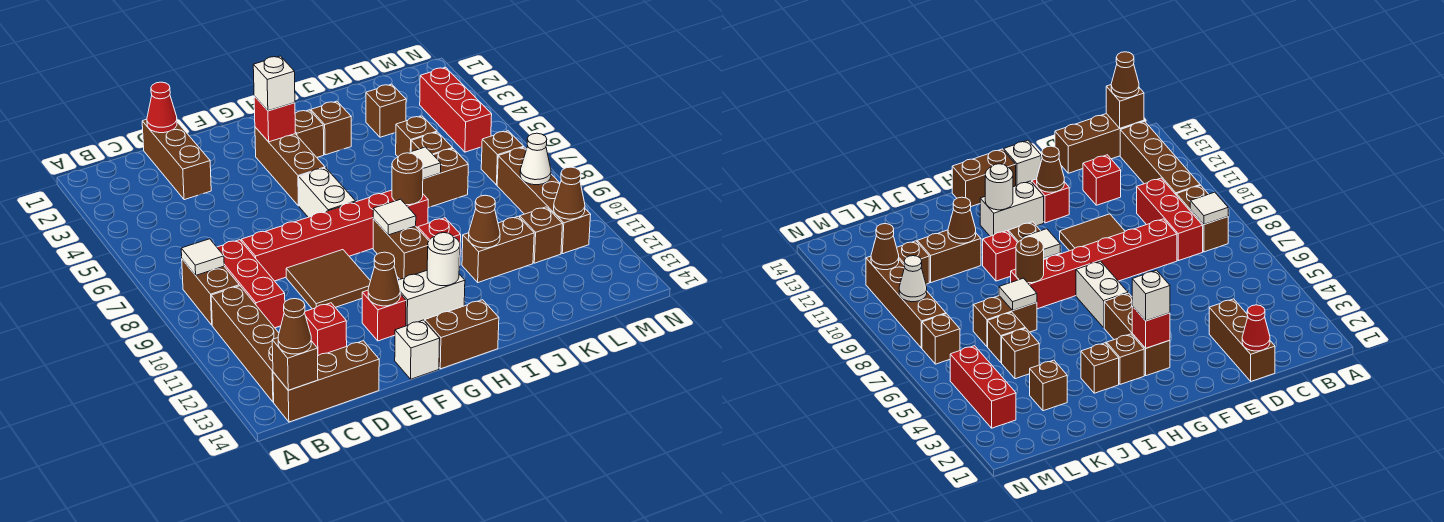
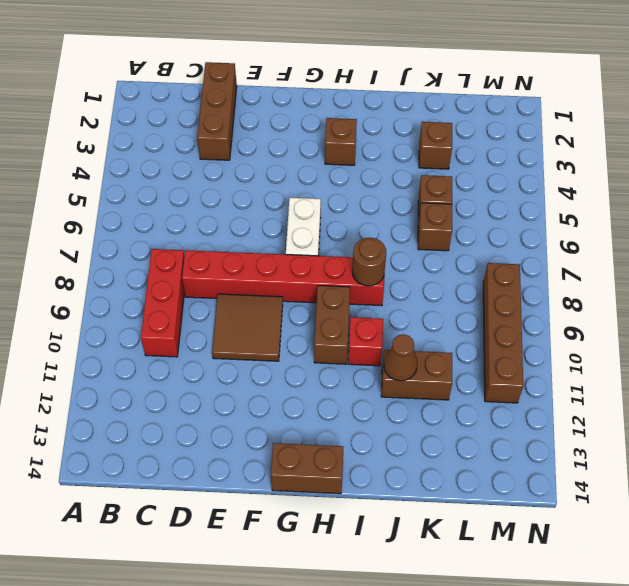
none -> brown 1x2 brick [182,259,239,325]
none -> brown 1x4 brick [211,286,279,402]
none -> brown 1x3 brick [273,341,379,422]
none -> red 1x1 brick [305,303,347,356]

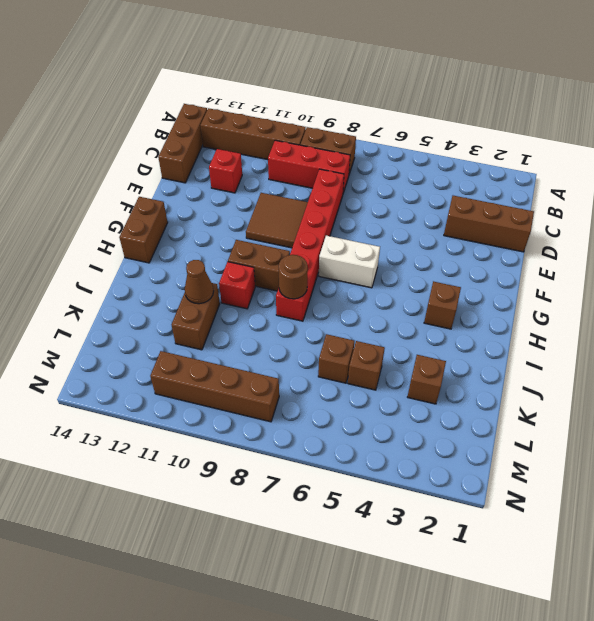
none -> red 1x1 brick [362,290,406,341]
none -> white 1x1 brick [395,320,440,379]
none -> brown 1x3 brick [255,127,325,206]
none -> white 1x2 brick [398,271,465,326]

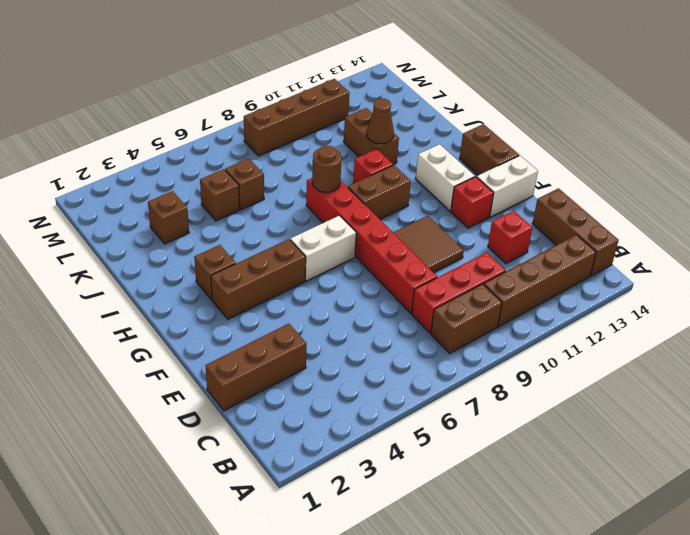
white 1x2 brick [477,156,538,217] -> white 1x1 brick [395,320,440,379]
none -> brown 1x1 brick [311,101,351,155]
none -> brown 1x2 brick [423,149,468,208]
none -> brown 1x1 brick [520,207,563,263]
none -> red 1x3 brick [420,67,492,152]

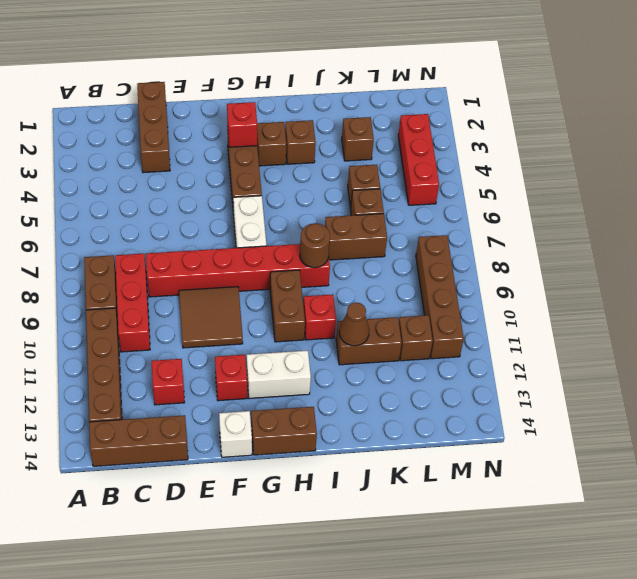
none -> brown 1x1 brick [481,131,524,185]
none -> white 1x1 tile [181,239,224,275]
none -> brown 1x1 brick [272,338,318,390]
none -> red 1x1 cone [147,82,177,133]

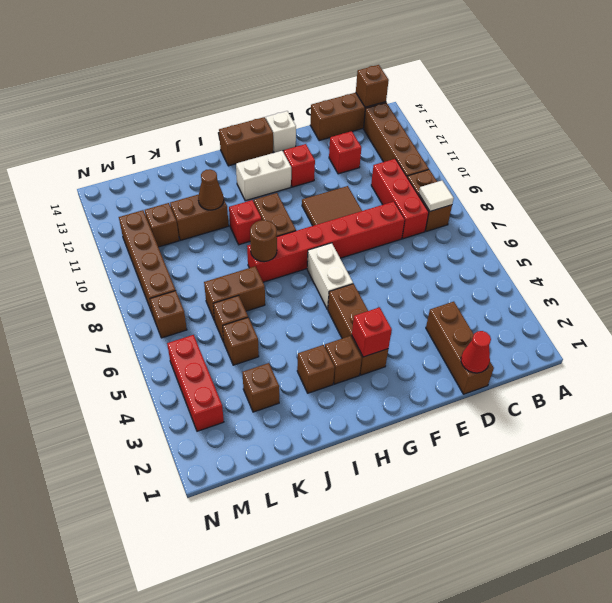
none -> brown 1x1 cone [368,252,400,306]
none -> white 1x1 tile [373,199,416,235]
none -> white 1x1 round brick [427,233,460,286]
none -> white 1x1 tile [409,147,441,179]

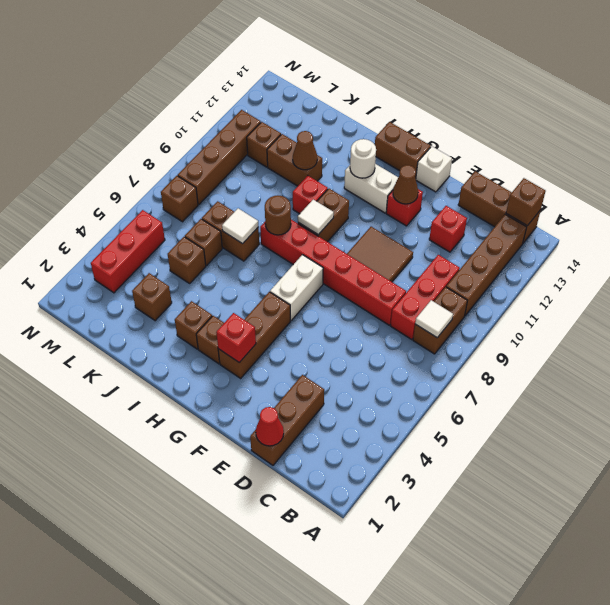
none -> white 1x1 cone [520,133,551,185]
none -> brown 1x1 cone [554,167,585,219]
none -> brown 1x1 cone [278,299,311,354]
none -> white 1x1 brick [253,56,295,111]

